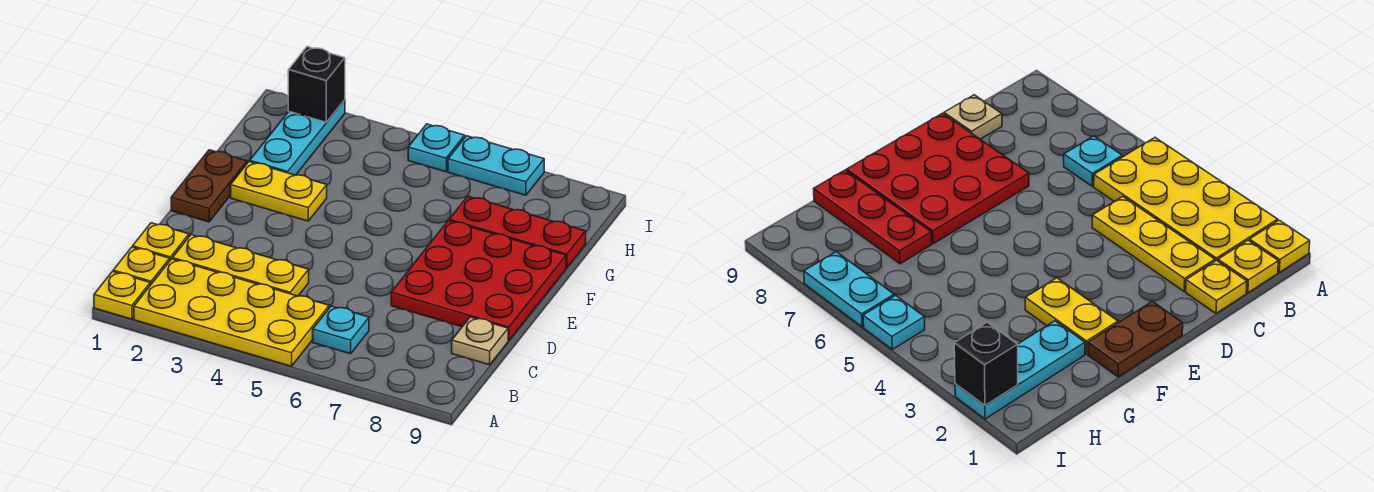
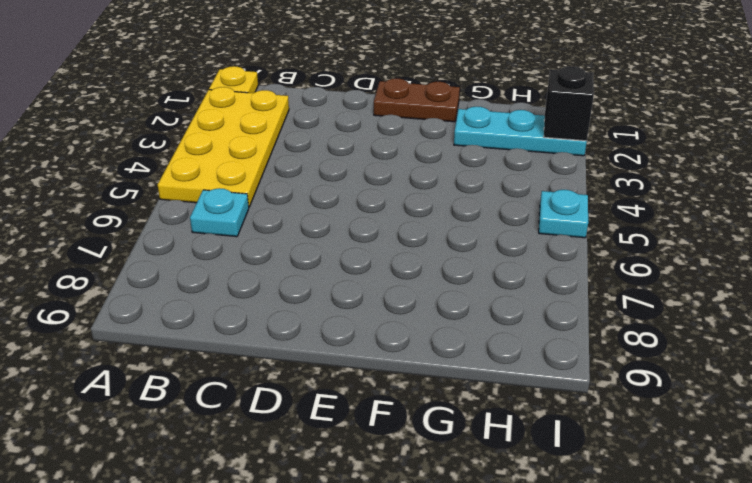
none -> yellow 1x1 plate [113,247,170,285]
none -> yellow 1x1 plate [133,223,189,260]
none -> yellow 1x3 plate [173,235,309,296]

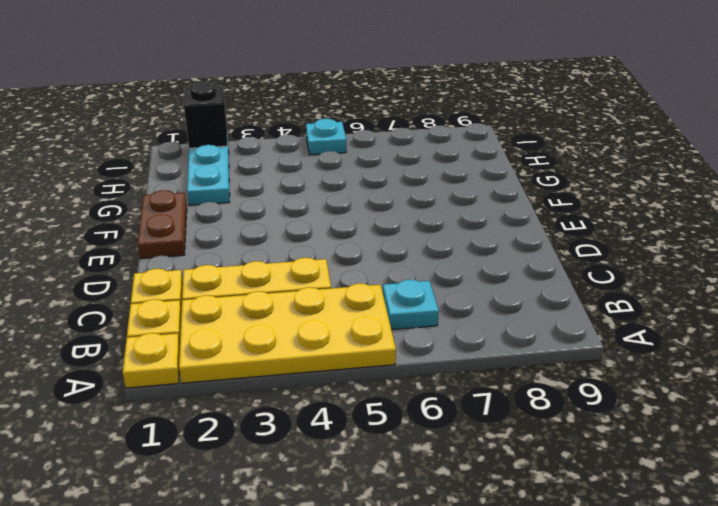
none -> tan 1x1 plate [452,317,508,365]
none -> red 3x3 plate [391,221,566,340]
none -> yellow 1x2 plate [231,162,327,221]

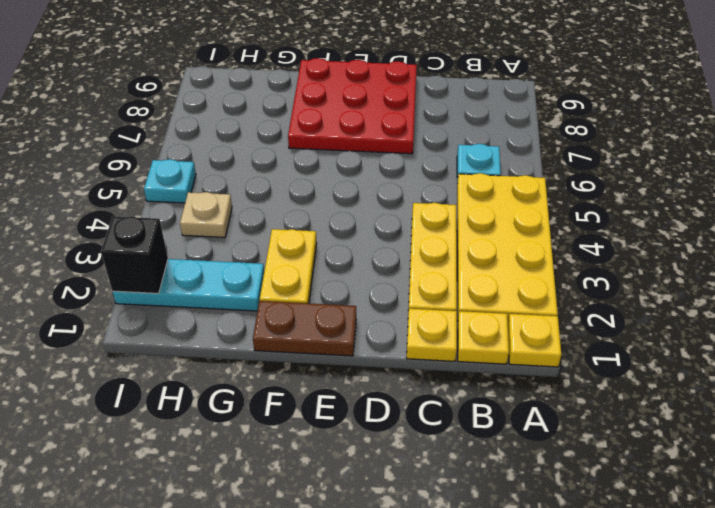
tan 1x1 plate [180,192,232,237] -> tan 1x1 plate moved to [452,317,508,365]
none -> red 1x3 plate [449,196,586,268]
none -> cyan 1x2 plate [448,136,544,195]

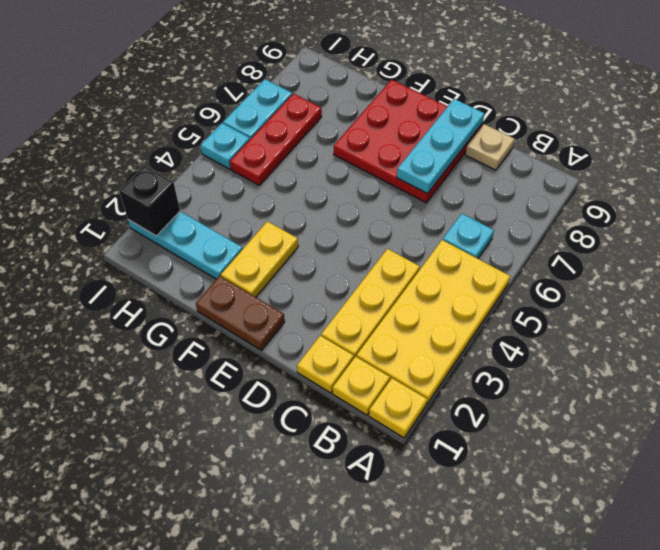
cyan 1x3 plate [397,99,484,194] -> none
red 1x3 plate [230,94,322,185] -> red 1x3 plate moved to [449,196,586,268]

